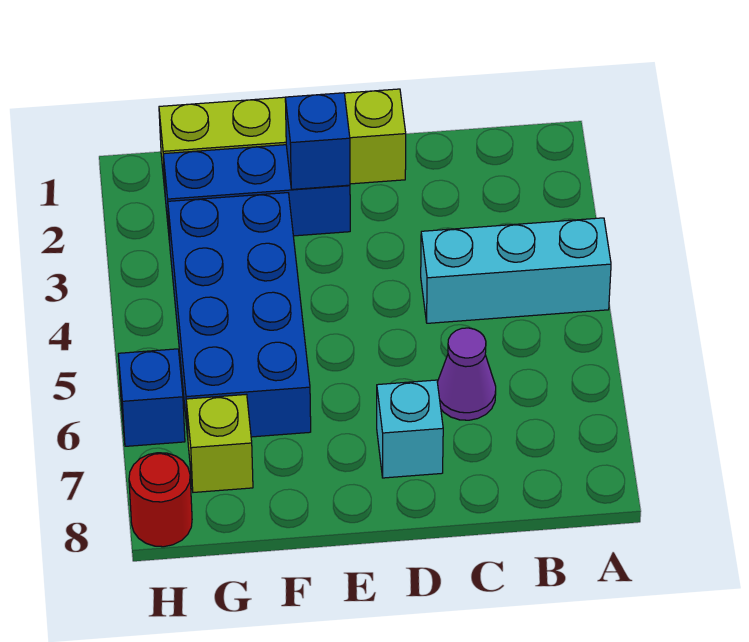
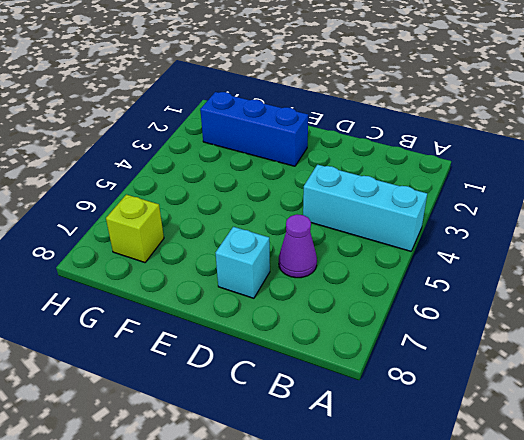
none -> lime 1x4 brick [159,89,406,189]
none -> blue 2x4 brick [168,193,311,437]

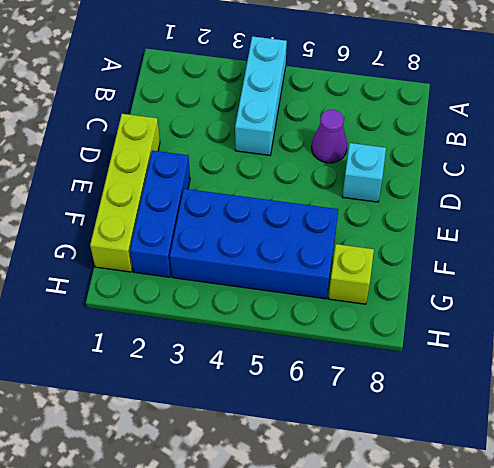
none -> blue 1x1 brick [118,349,185,446]
none -> red 1x1 round brick [129,453,192,547]

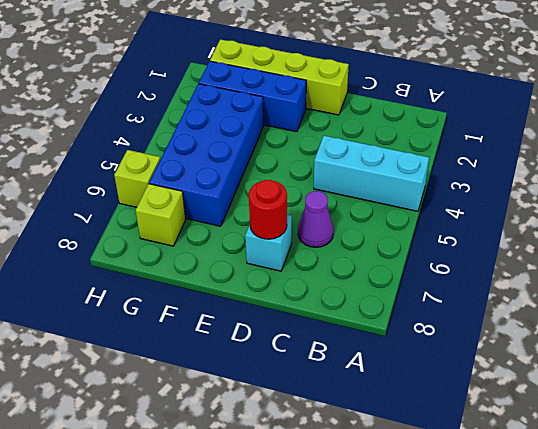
red 1x1 round brick [249,180,287,239] -> red 1x1 round brick moved to [129,453,192,547]
lime 1x1 brick [114,150,160,207] -> blue 1x1 brick [118,349,185,446]
none -> blue 1x1 brick [285,93,350,189]

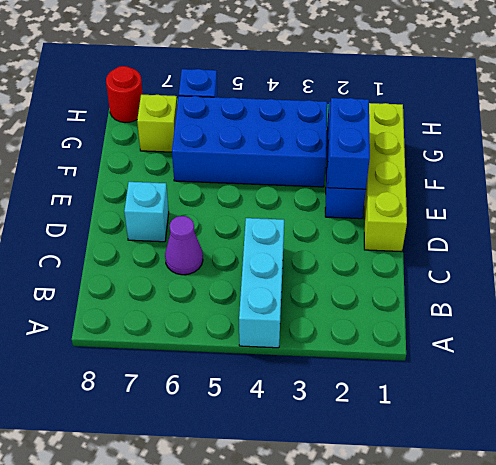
blue 1x2 brick [328,98,370,189] -> blue 1x1 brick [285,93,350,189]

